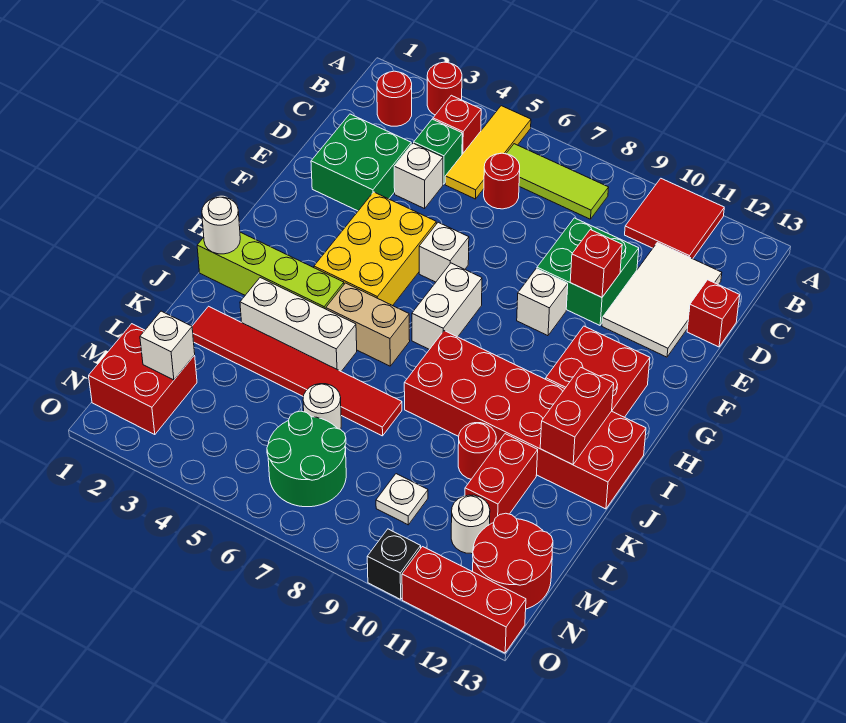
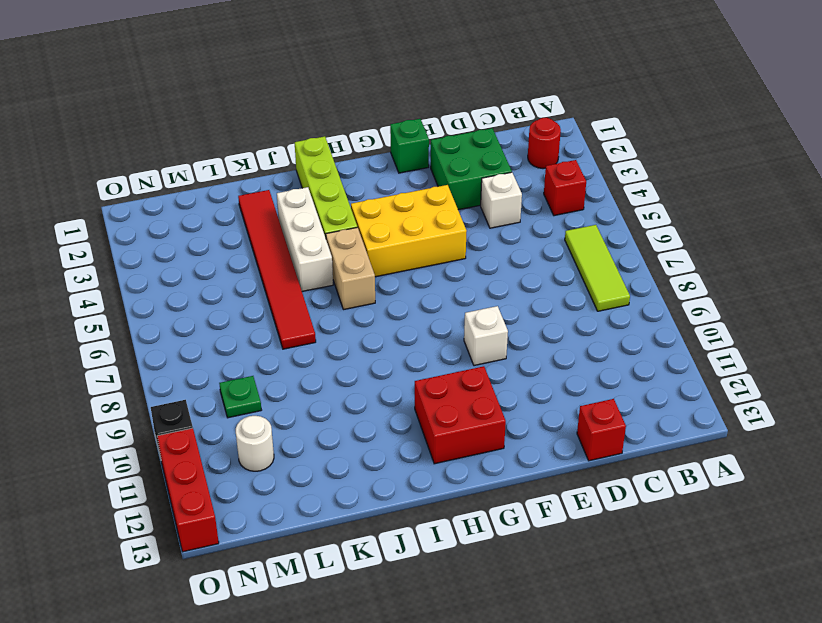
green 1x1 brick [390,119,429,173] -> green 1x1 brick moved to [414,119,462,184]
green 1x1 plate [219,376,261,418] -> white 1x1 plate [376,474,428,525]
none -> red 1x1 round brick [427,62,462,115]
none -> yellow 1x3 tile [445,106,531,199]
none -> red 2x2 tile [625,178,724,259]
none -> red 1x1 round brick [484,153,520,209]

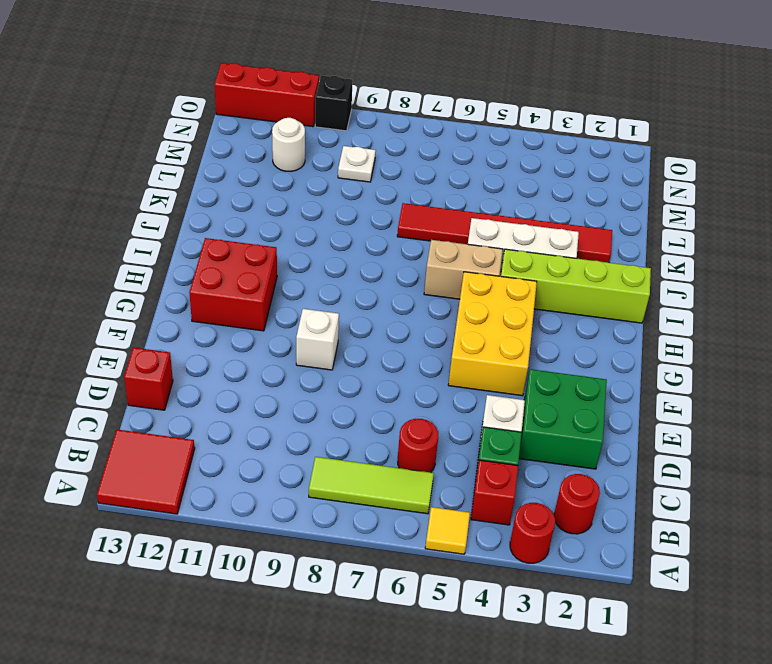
yellow 1x1 tile [425,507,470,554] -> yellow 1x3 tile [445,106,531,199]
red 2x2 tile [97,429,195,514] -> red 2x2 tile moved to [625,178,724,259]
none -> white 2x3 tile [602,243,722,357]
none -> green 2x2 brick [537,218,639,325]
none -> white 1x1 brick [419,222,469,282]
none -> white 1x2 brick [412,263,482,349]

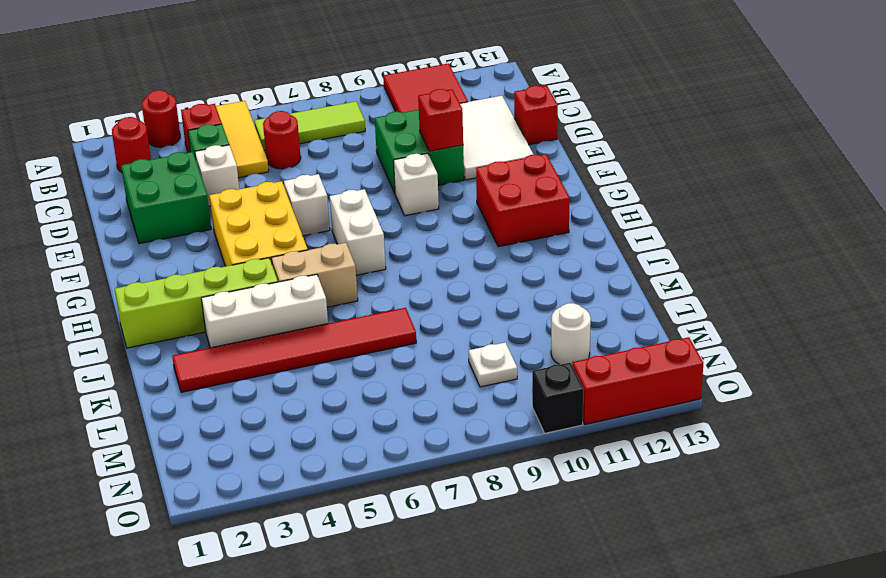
none -> red 2x6 brick [404,331,646,509]
none -> red 1x1 round brick [458,423,496,479]
none -> red 1x2 brick [465,434,538,524]
none -> white 1x1 round brick [303,384,341,429]

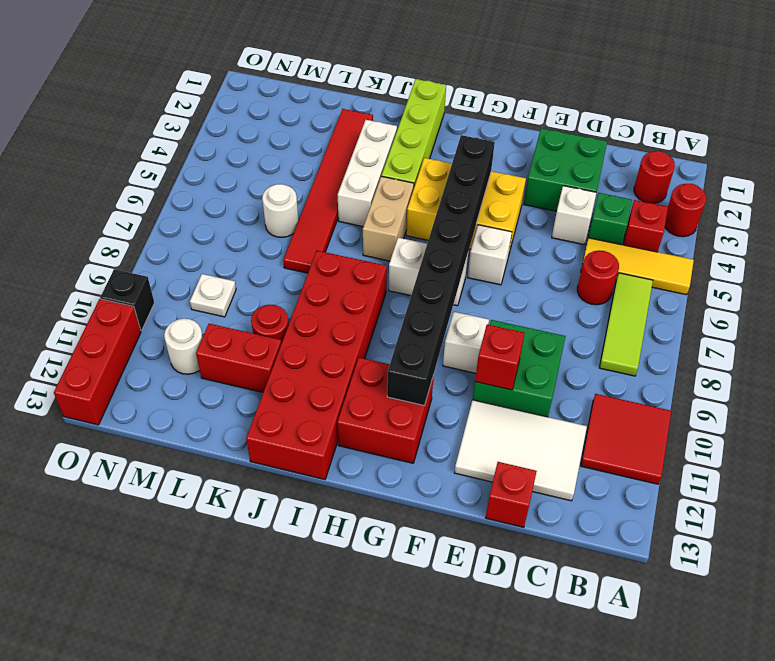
black 1x8 brick [387,135,495,406] -> none
none -> red 2x2 brick [89,324,197,435]
none -> green 2x2 round brick [267,411,346,507]
none -> red 2x2 round brick [473,513,553,609]
none -> white 1x1 round brick [202,197,240,254]

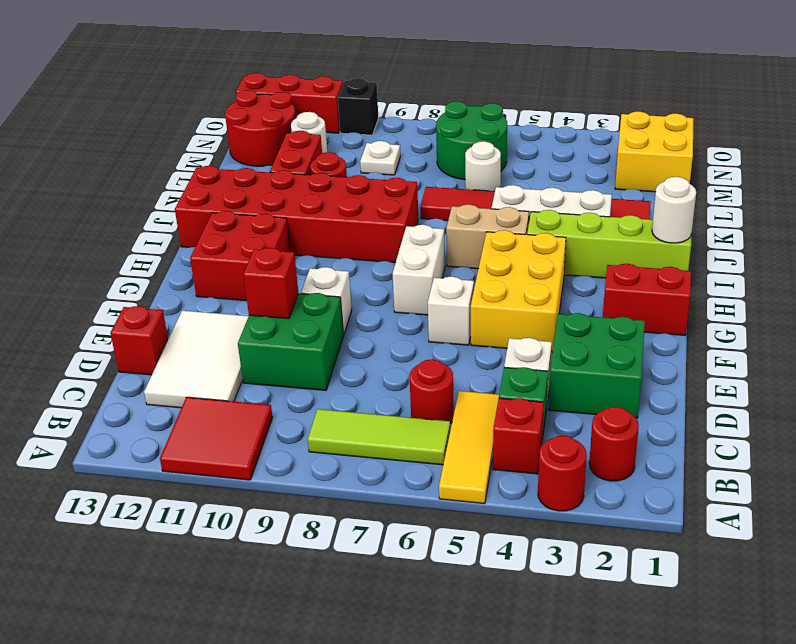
red 1x2 brick [603,264,691,335] -> red 1x2 brick turned to [540,367,614,465]
yellow 2x2 brick [615,112,694,192] -> red 2x2 brick [89,324,197,435]
none -> white 1x1 brick [140,311,195,380]

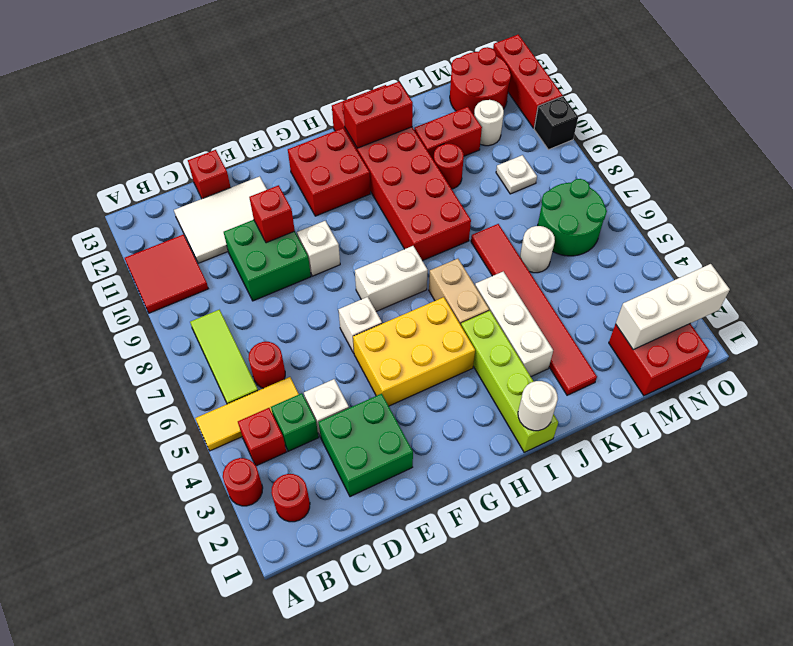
white 1x3 brick [616,264,730,349] -> white 1x1 brick [140,311,195,380]

